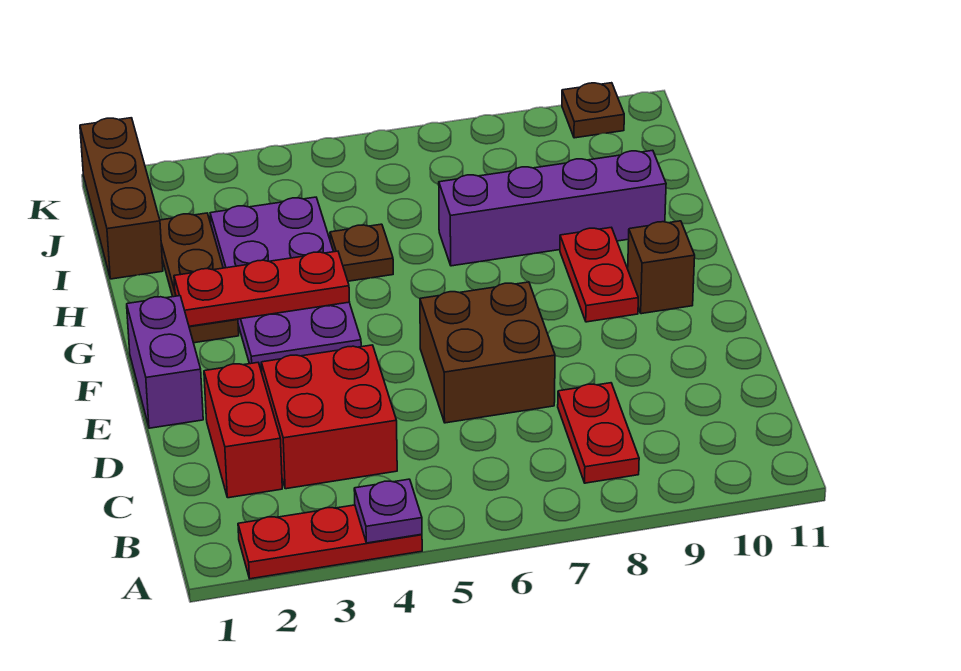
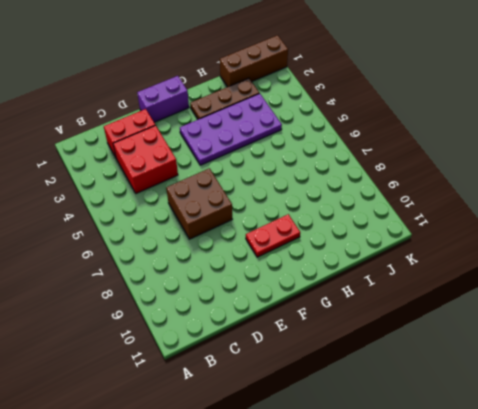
none -> red 1x3 plate [238,505,422,579]
none -> red 1x2 plate [558,383,639,483]
none -> brown 1x1 brick [628,221,695,314]

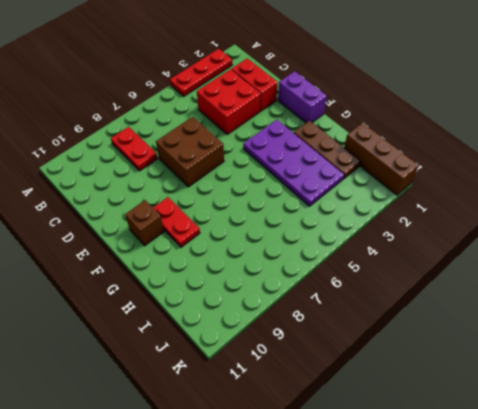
none -> brown 1x1 plate [330,224,393,281]
none -> purple 1x4 brick [439,150,666,266]
none -> brown 1x1 plate [562,83,624,138]

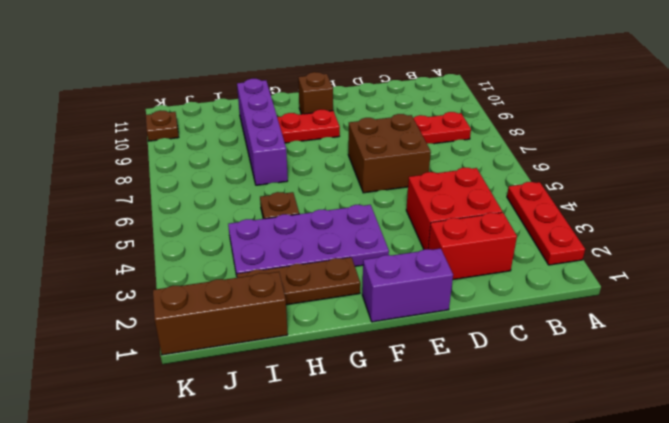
none -> purple 1x1 plate [354,479,422,543]
none -> red 1x3 plate [174,251,349,326]

